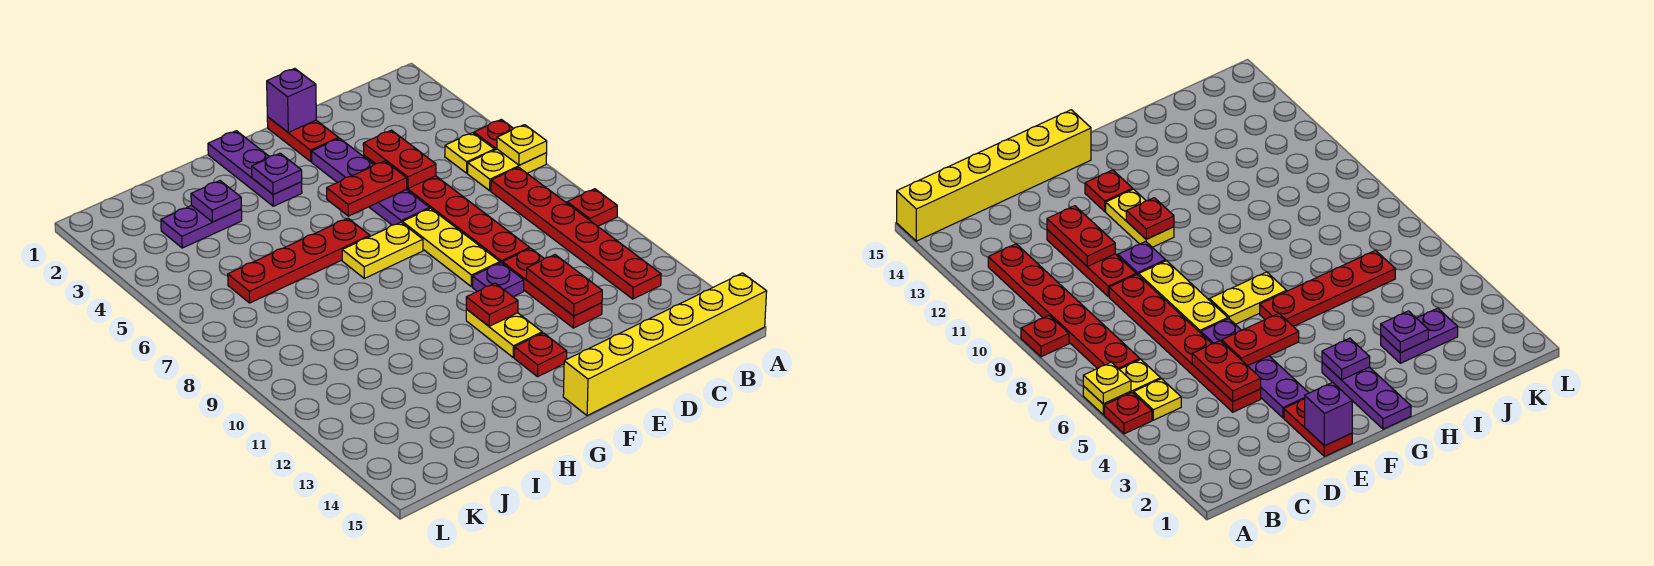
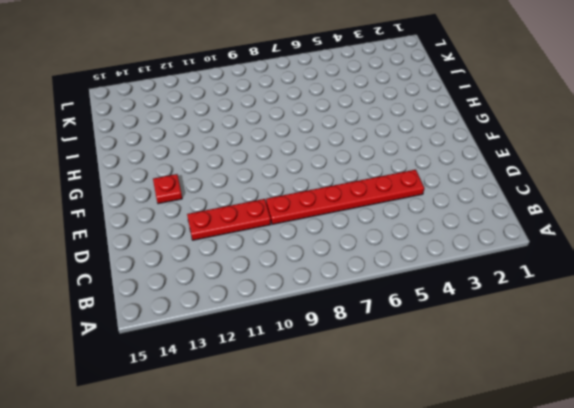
none -> red 1x1 plate [474,119,514,150]
none -> yellow 1x2 plate [468,149,547,191]
none -> red 1x1 plate [567,189,617,226]

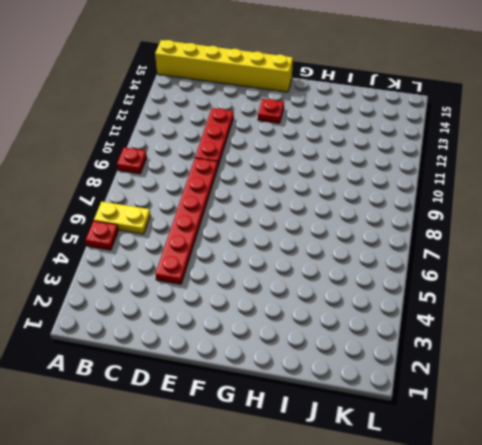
none -> yellow 1x1 plate [445,133,494,173]
none -> red 1x6 plate [491,167,661,299]
none -> red 1x2 plate [267,117,339,161]

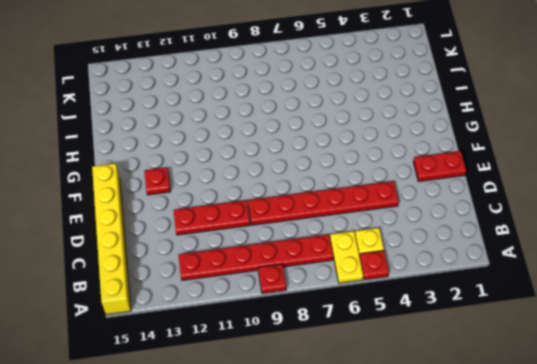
none -> purple 1x4 plate [312,138,430,225]
none -> yellow 1x3 plate [402,208,500,287]
none -> purple 1x1 plate [473,263,524,297]

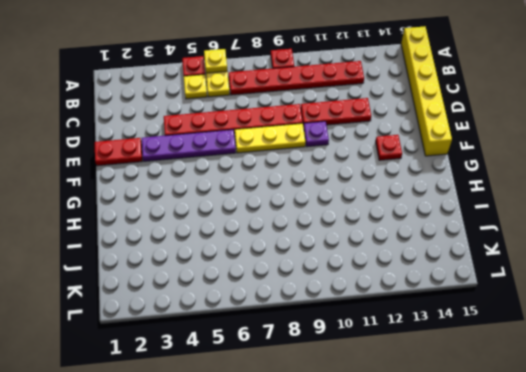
none -> yellow 1x2 plate [342,222,423,278]
none -> yellow 1x2 plate [466,309,542,357]
none -> purple 1x3 plate [208,131,302,206]

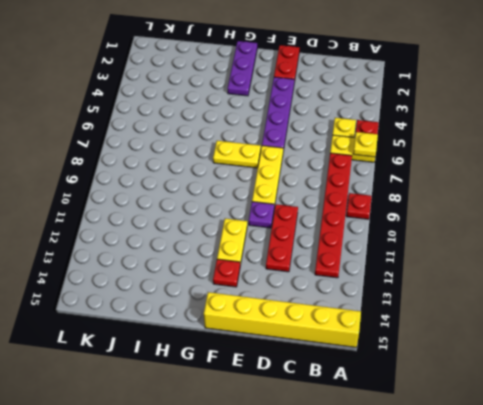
none -> red 1x6 plate [364,155,530,263]
none -> red 1x4 plate [228,218,370,303]
none -> purple 1x2 plate [161,205,242,248]

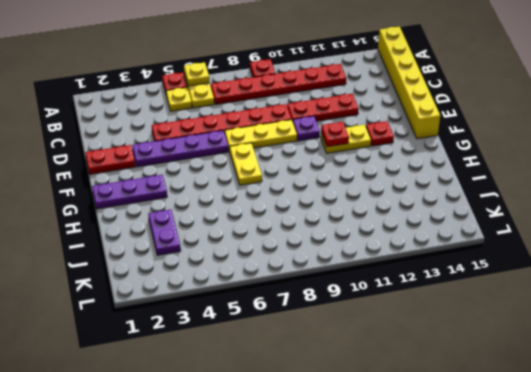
none -> red 1x4 plate [228,218,370,303]
none -> red 1x2 plate [363,130,436,188]
none -> red 1x2 plate [526,255,602,316]

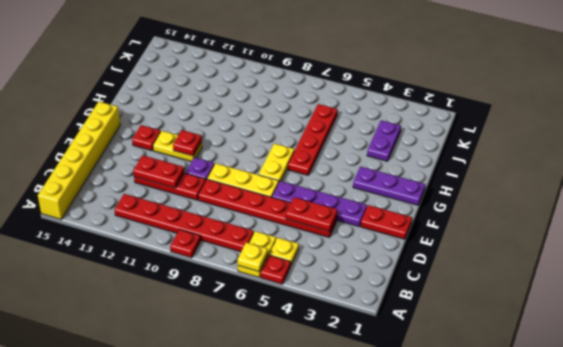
none -> purple 1x1 brick [267,68,316,132]
none -> red 1x2 plate [327,161,407,216]
none -> purple 1x1 plate [252,153,302,194]

